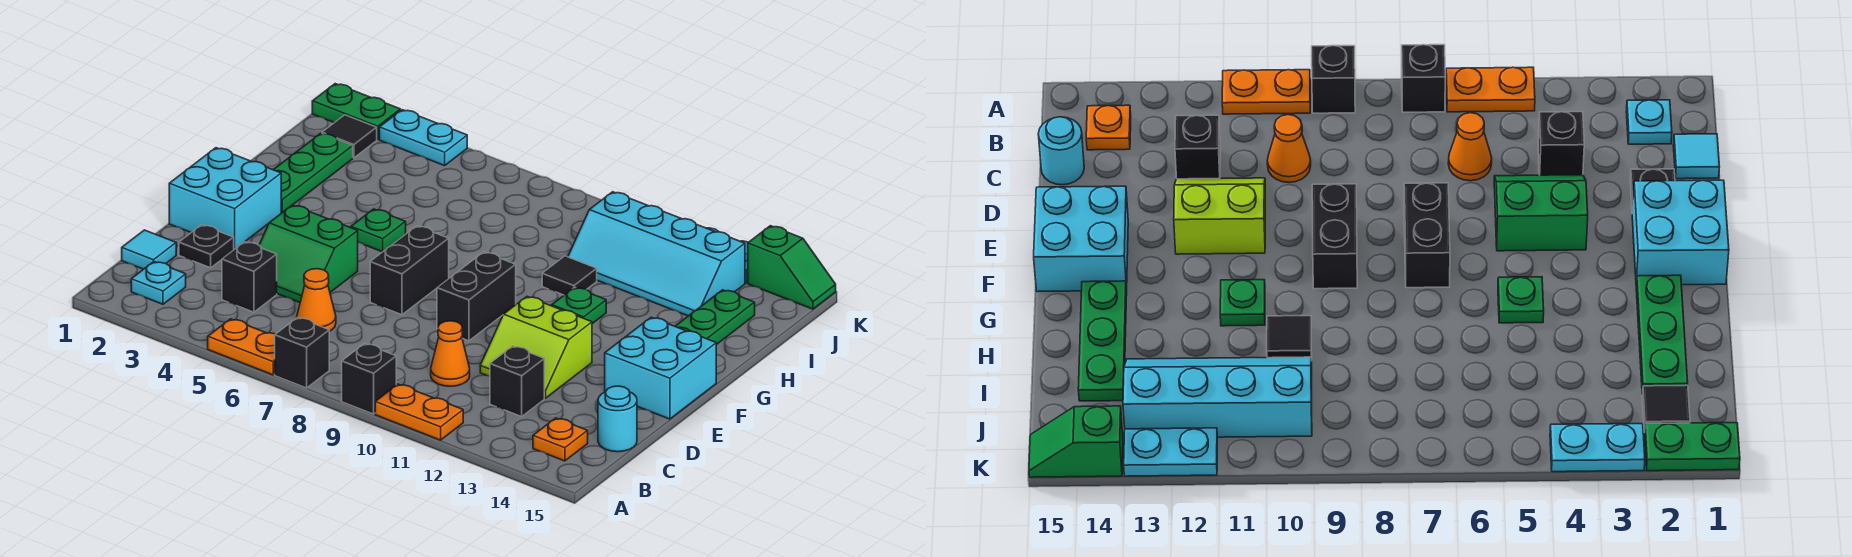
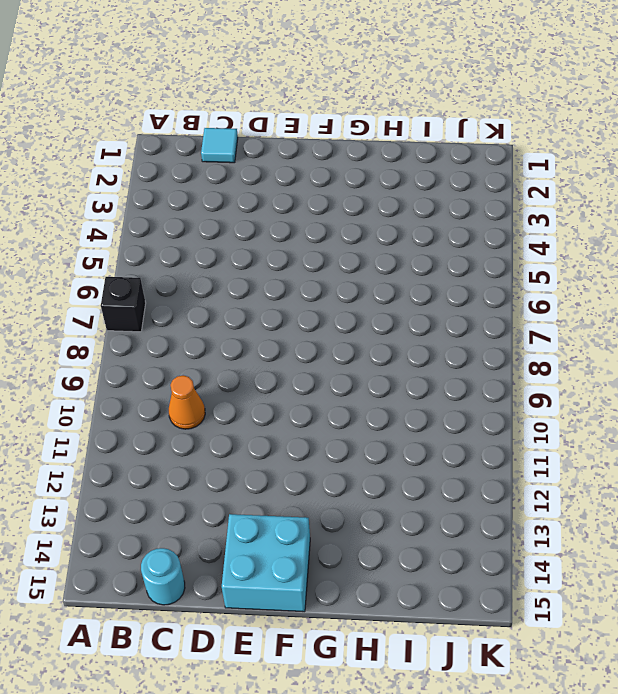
none -> orange 1x2 plate [208,319,275,375]
none -> black 1x1 brick [342,344,396,414]
none -> orange 1x2 plate [375,384,463,440]
none -> cyan 1x1 plate [131,262,186,304]

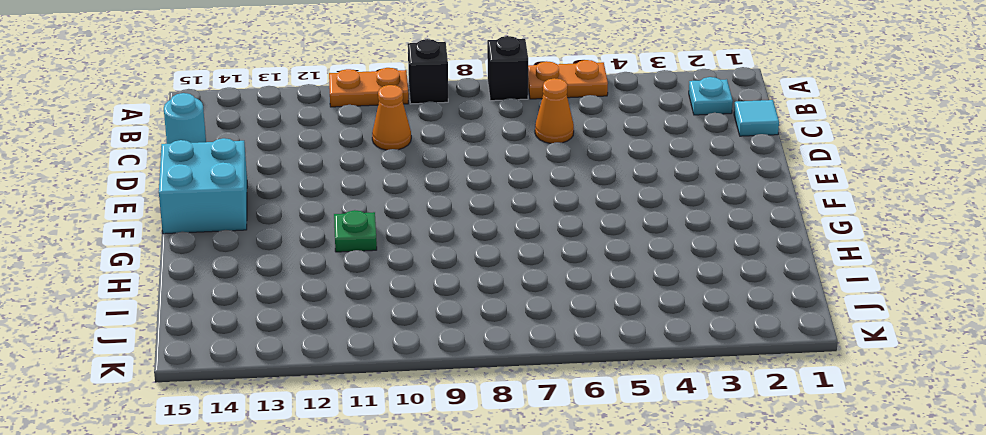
none -> orange 1x1 plate [533,418,588,461]
none -> black 1x1 brick [222,242,277,312]
none -> black 1x1 brick [490,346,544,417]
none -> black 1x1 plate [179,225,234,268]

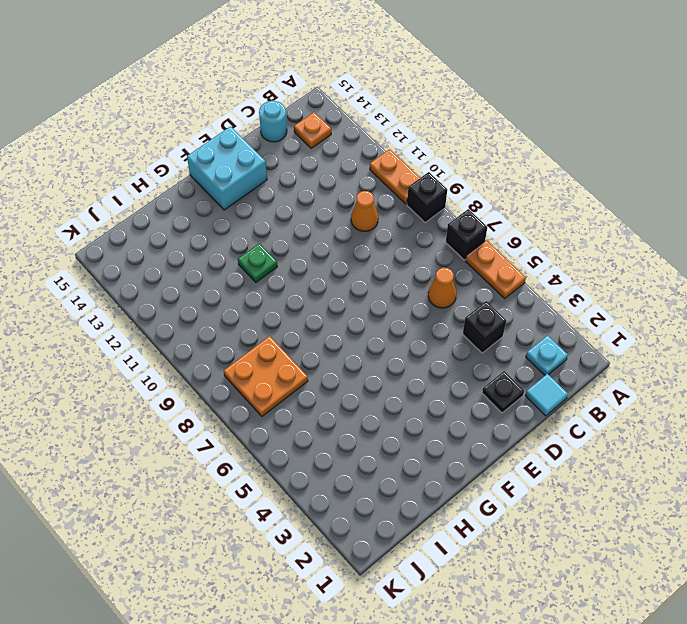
orange 2x2 plate [224,336,308,416] -> none
none -> black 1x1 brick [490,346,544,417]
none -> green 2x2 slope [259,205,358,303]
none -> lime 2x2 slope [480,297,592,398]
none -> cyan 2x2 brick [169,148,281,249]

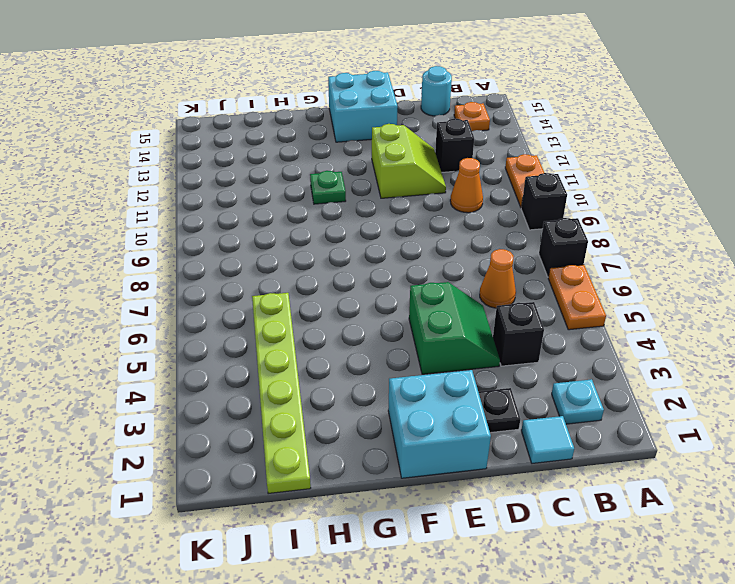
lime 1x6 plate [252,293,311,494] -> green 1x3 plate [274,133,353,213]
none -> black 1x2 brick [370,226,449,315]
none -> black 1x2 brick [437,252,516,341]
none -> green 1x1 plate [351,209,406,252]
none -> green 1x3 plate [675,290,755,345]

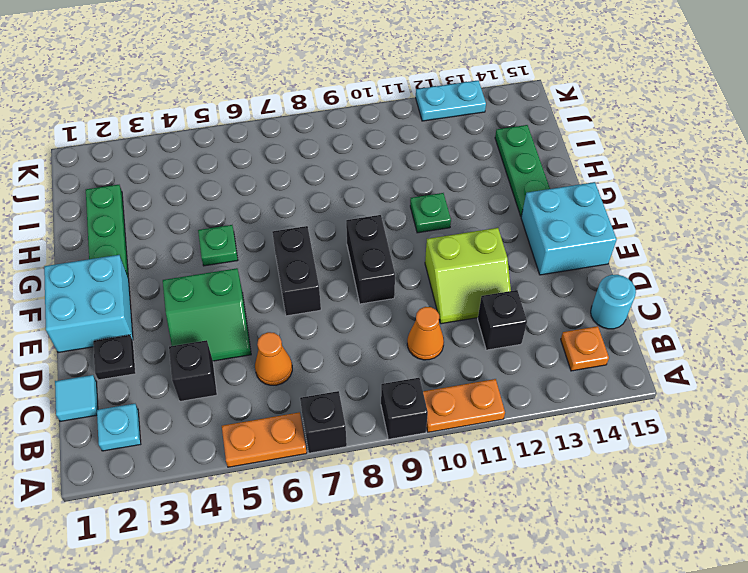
none -> black 1x1 tile [542,256,597,295]
none -> cyan 2x4 slope [568,192,745,316]
none -> black 1x1 tile [322,115,377,158]
none -> green 1x2 plate [312,84,400,139]

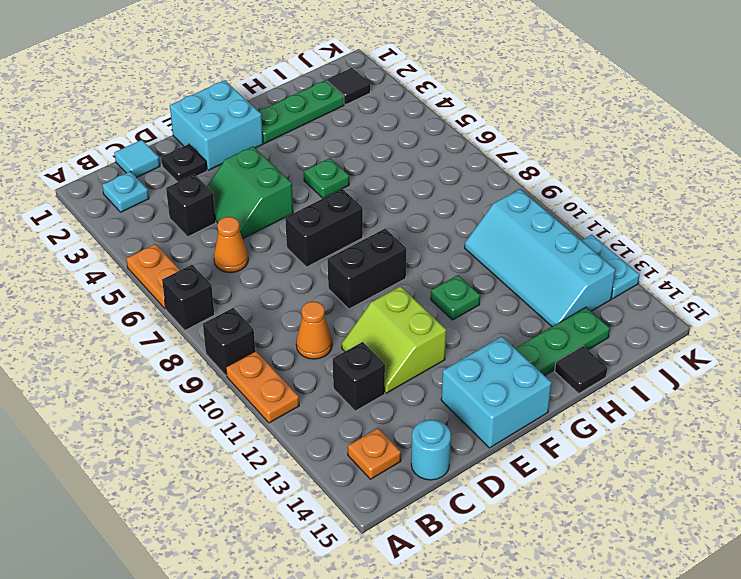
black 1x1 tile [555,346,607,394] -> black 1x1 tile moved to [542,256,597,295]
none -> green 1x2 plate [312,84,400,139]
none -> cyan 1x2 plate [379,110,467,166]
none -> green 1x2 slope [748,226,836,309]

